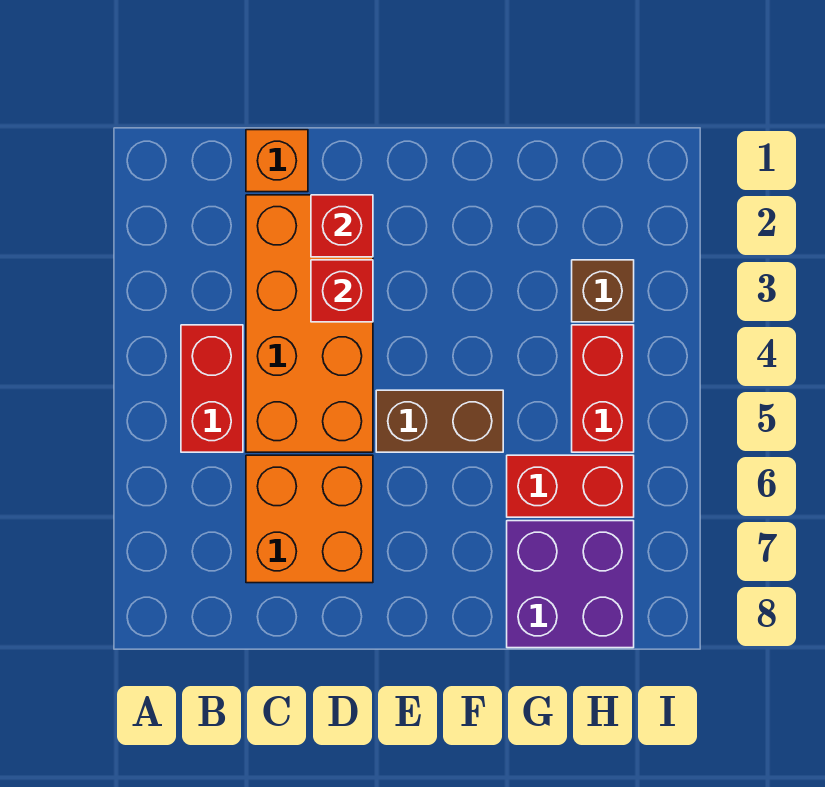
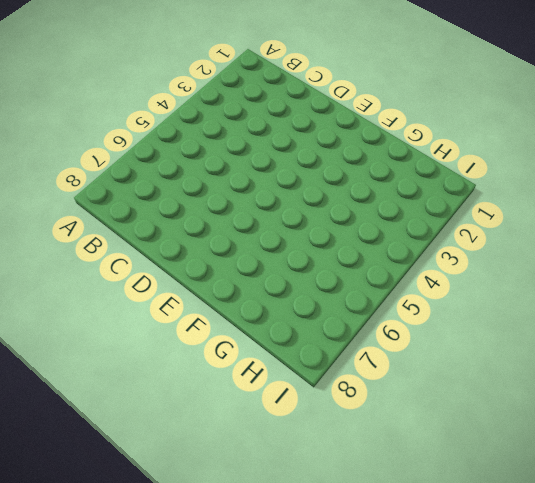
none -> red 1x2 brick [181,325,243,452]
none -> orange 1x1 brick [246,130,308,192]

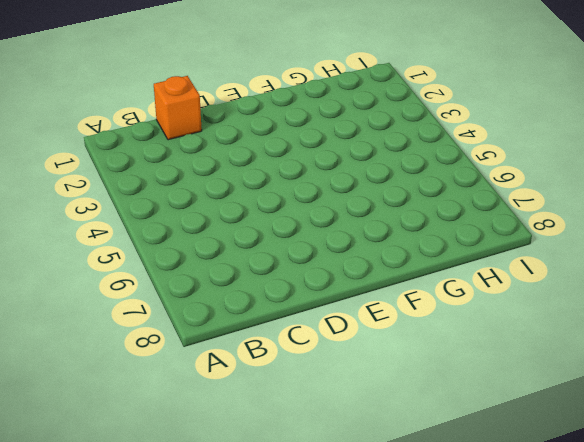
none -> red 1x2 brick [181,325,243,452]
none -> orange 2x4 brick [246,195,373,452]

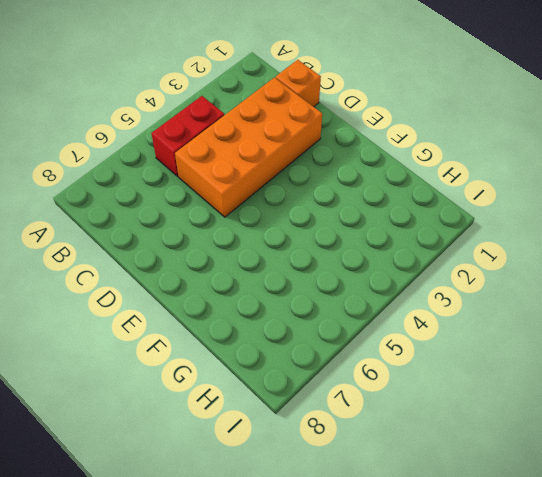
none -> orange 2x2 brick [246,455,373,583]
none -> brown 1x2 brick [376,390,503,452]

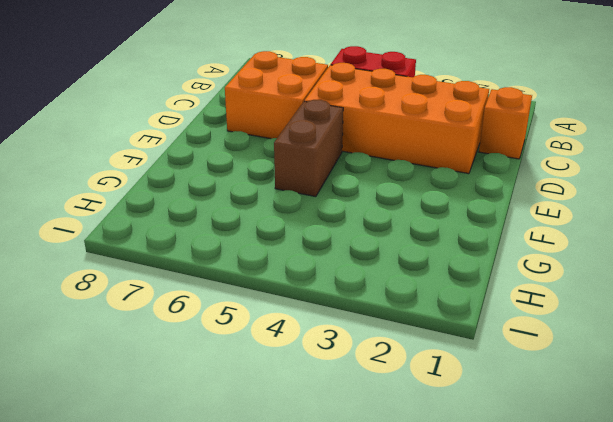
none -> red 1x2 brick [507,455,634,517]
none -> purple 2x2 brick [507,521,634,648]

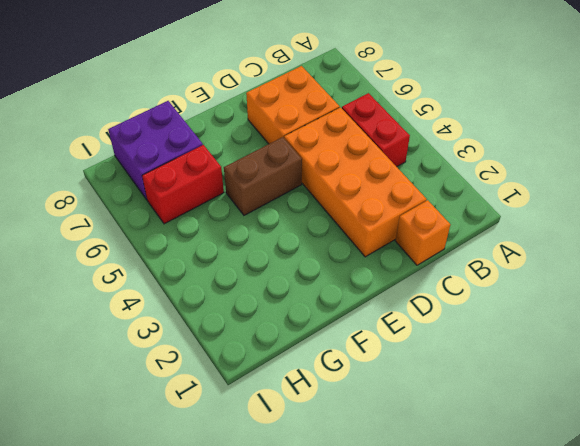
none -> brown 1x1 brick [572,260,634,322]
none -> red 1x2 brick [572,325,634,452]

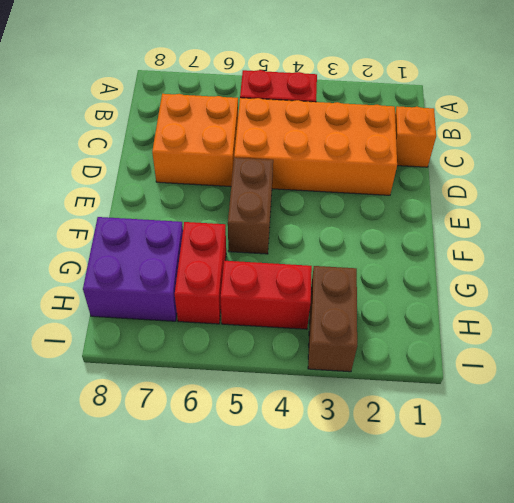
brown 1x2 brick [308,266,357,372] -> brown 1x1 brick [572,260,634,322]
none -> red 1x1 brick [311,195,373,257]
none -> red 1x1 brick [311,260,373,322]

